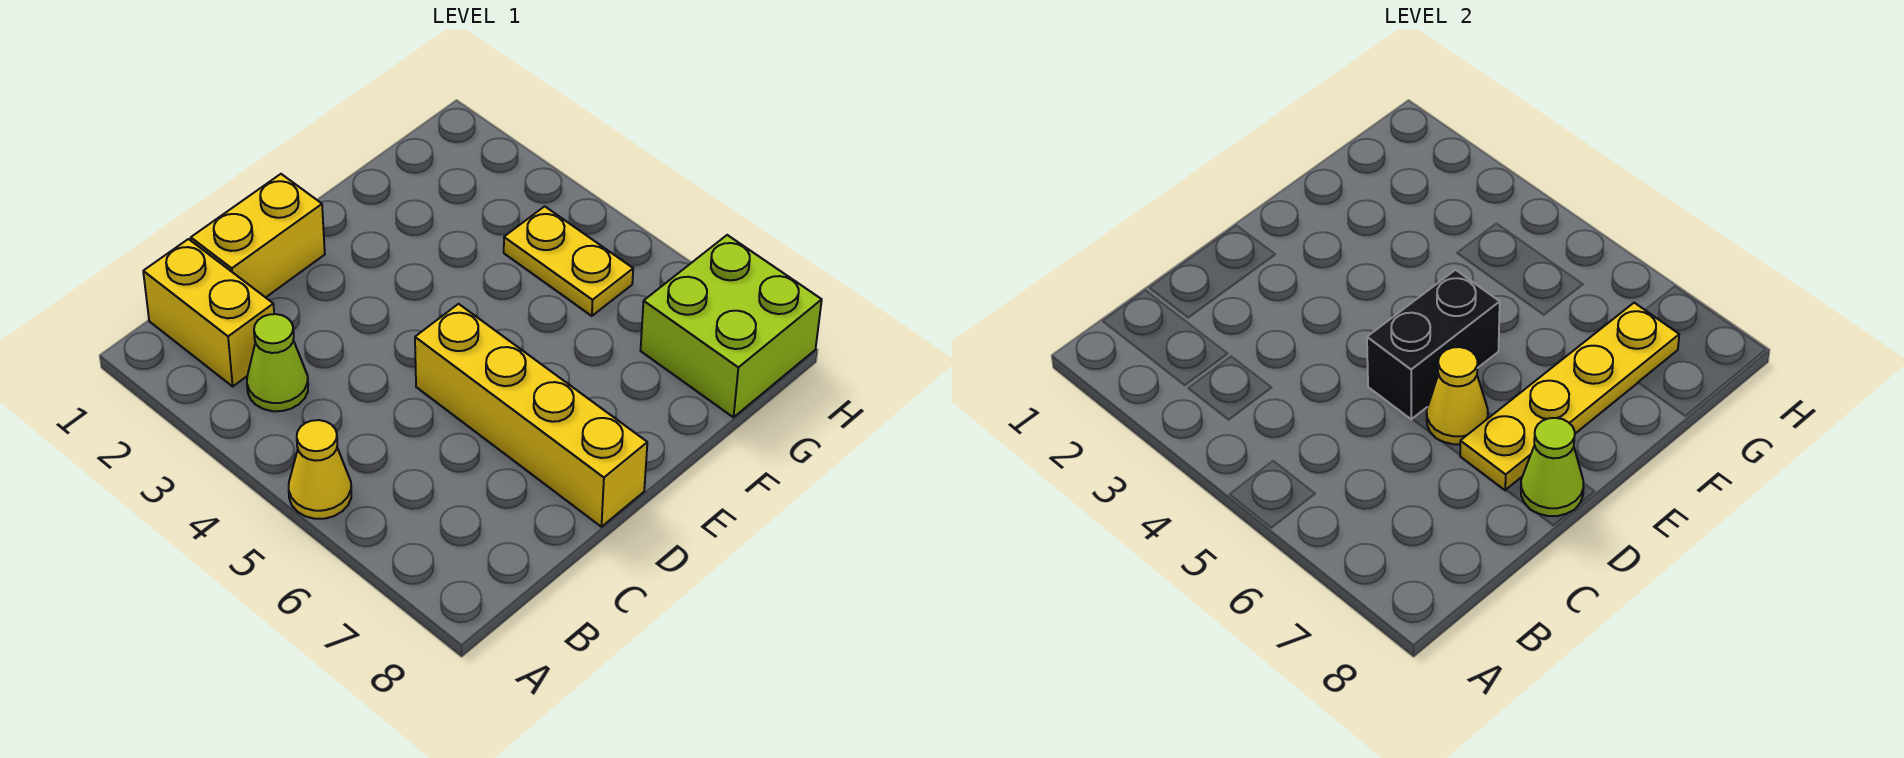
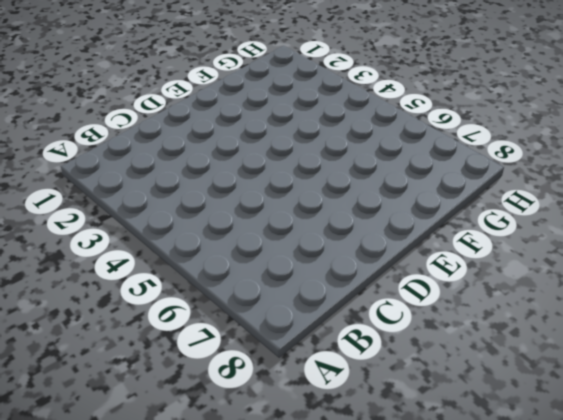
none -> yellow 1x1 cone [289,420,351,519]
none -> yellow 1x2 brick [143,239,274,386]

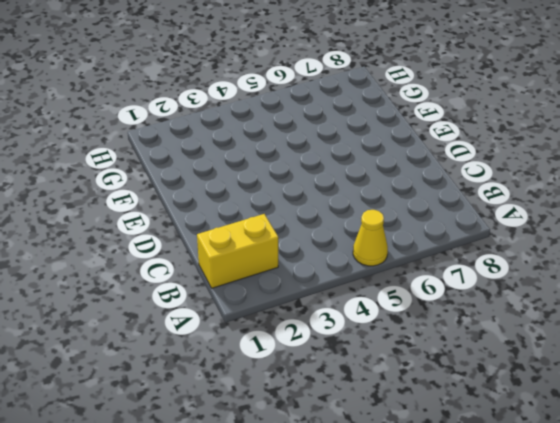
none -> lime 1x1 cone [247,314,308,411]
none -> yellow 1x2 brick [191,174,325,297]

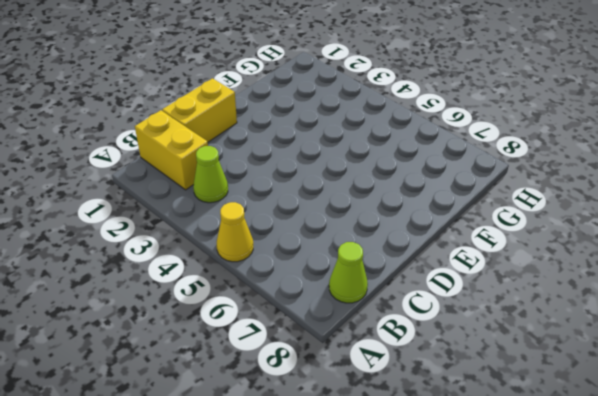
lime 1x1 cone [329,242,368,303] -> lime 1x1 cone moved to [1521,418,1584,516]
none -> yellow 1x4 brick [415,304,647,527]
none -> yellow 1x2 plate [504,206,633,316]

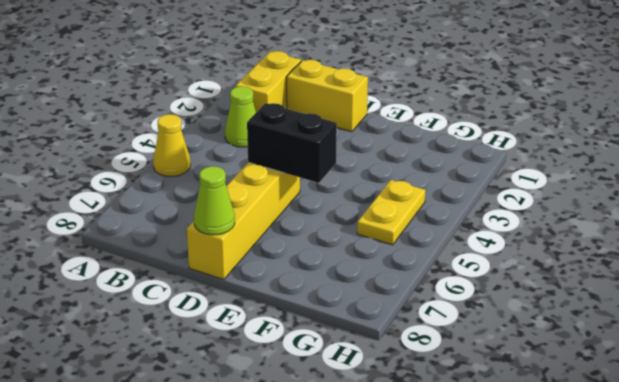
none -> lime 2x2 brick [641,235,822,417]
none -> yellow 1x1 cone [1427,347,1488,444]

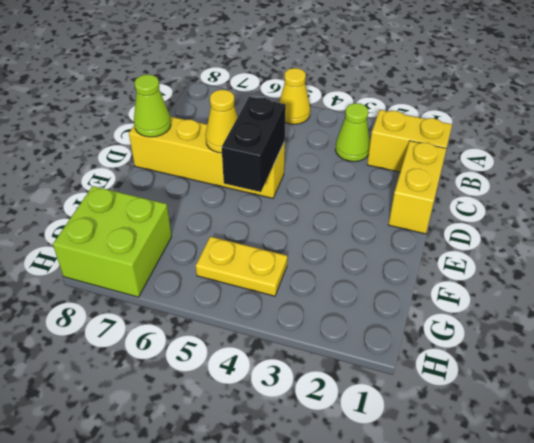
none -> yellow 1x4 plate [1460,303,1679,490]

